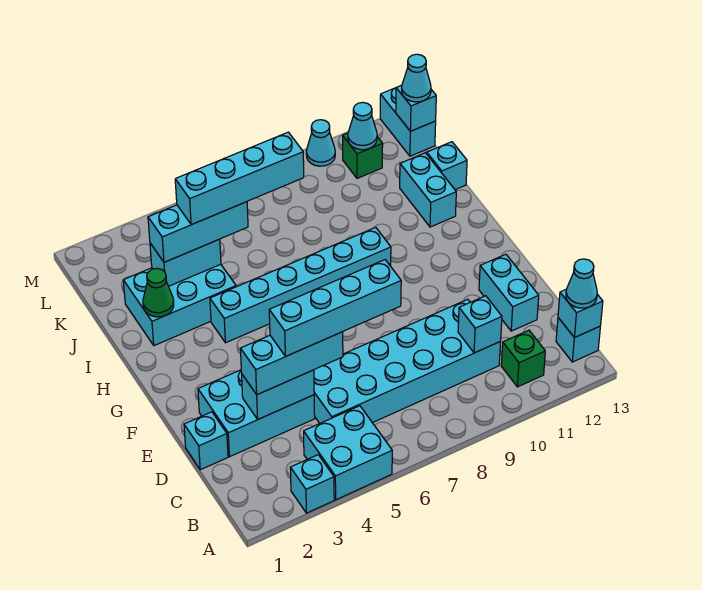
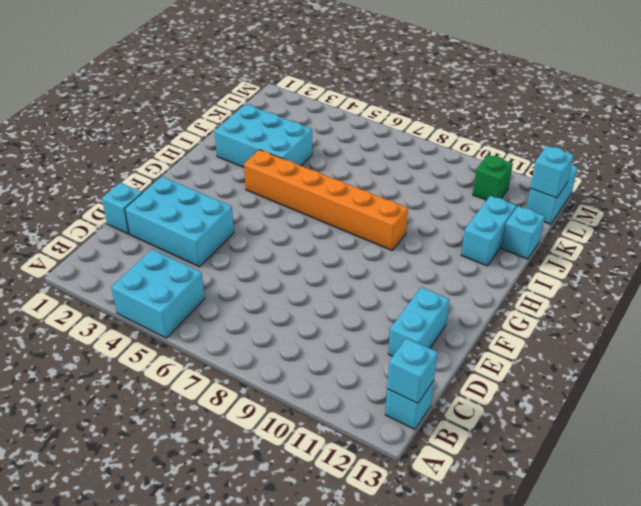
orange 1x6 brick [244,150,408,250] -> cyan 1x6 brick [210,227,391,343]
none -> cyan 1x1 brick [290,455,334,513]
none -> green 1x1 brick [501,330,545,387]
none -> cyan 2x6 brick [314,299,501,423]

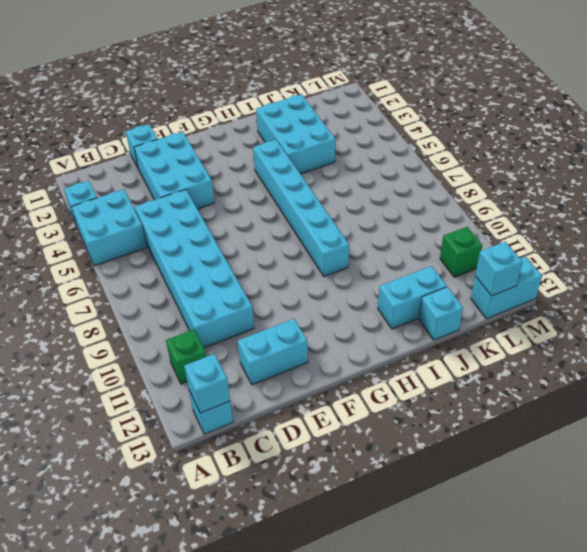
none -> cyan 1x1 cone [306,120,335,166]
none -> cyan 1x1 brick [458,296,502,353]
none -> cyan 1x2 brick [242,370,314,419]

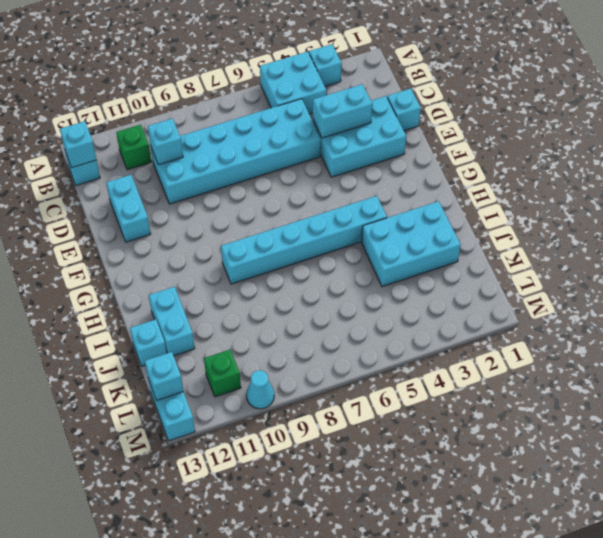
none -> green 1x1 cone [143,268,174,317]
none -> cyan 1x2 brick [150,239,221,286]
none -> cyan 1x1 cone [348,102,377,150]

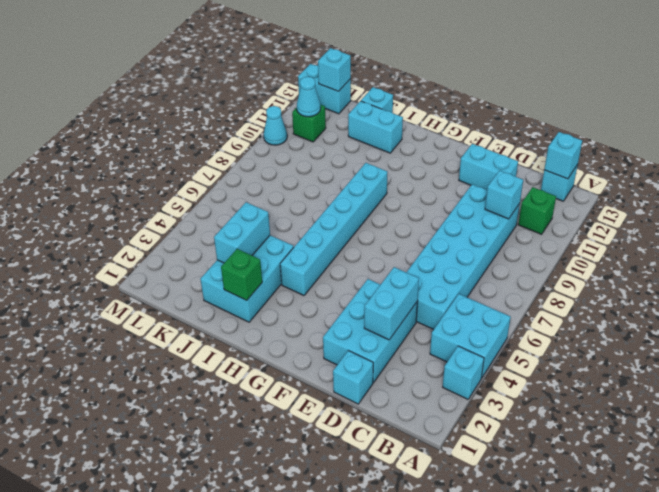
green 1x1 brick [221,249,262,300] -> green 1x1 cone [143,268,174,317]
none -> cyan 1x1 cone [566,259,597,308]
none -> cyan 1x3 brick [240,332,343,395]
none -> cyan 1x3 brick [148,202,248,262]

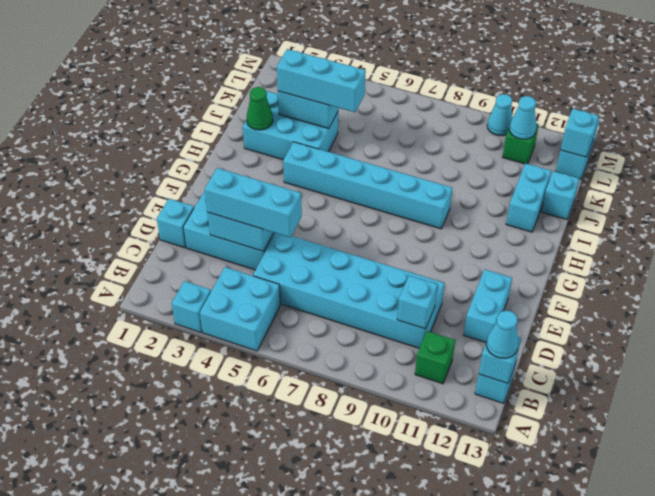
none -> cyan 1x1 cone [402,54,431,102]
none -> cyan 1x4 brick [269,260,401,357]
none -> cyan 1x4 brick [175,132,304,225]

